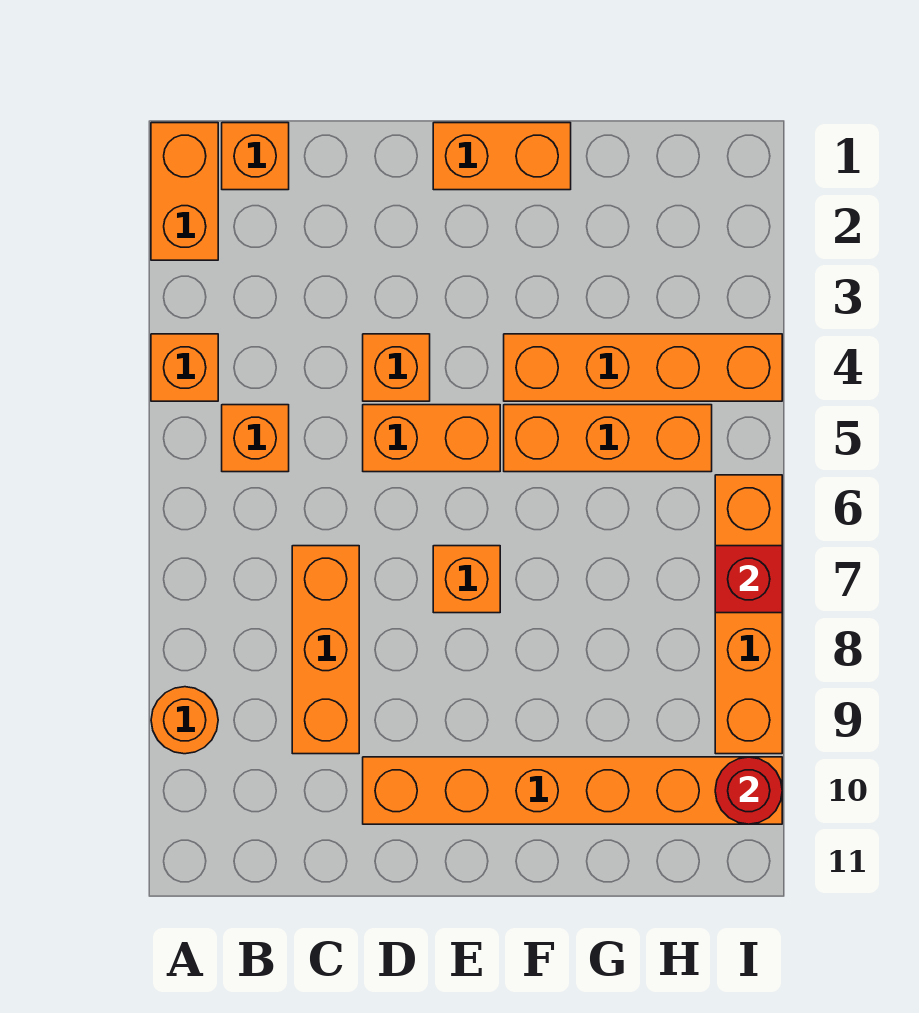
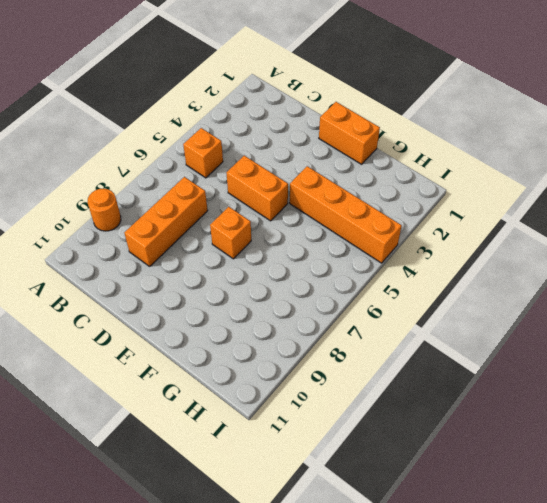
none -> orange 1x2 brick [151,123,218,260]
none -> orange 1x1 brick [151,334,218,401]
none -> orange 1x1 brick [222,123,289,190]

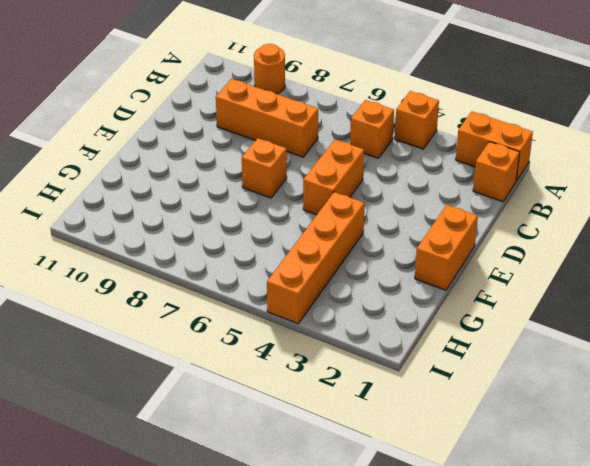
none -> orange 1x1 brick [363,334,430,401]
none -> orange 1x6 brick [363,757,782,824]
none -> orange 1x3 brick [504,405,712,472]

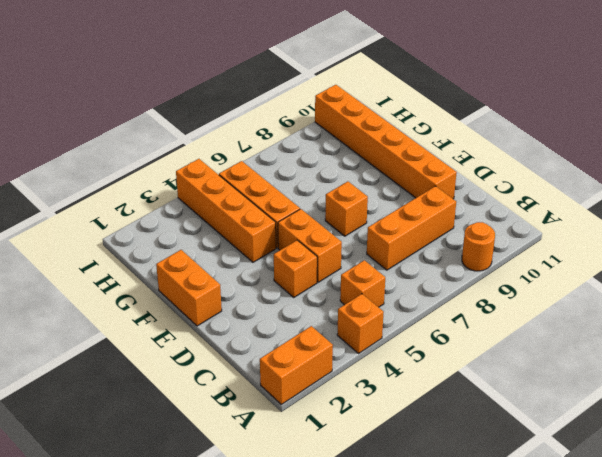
none -> orange 1x1 brick [222,123,289,190]
none -> orange 1x4 brick [715,475,782,754]
none -> red 1x1 brick [715,546,782,613]

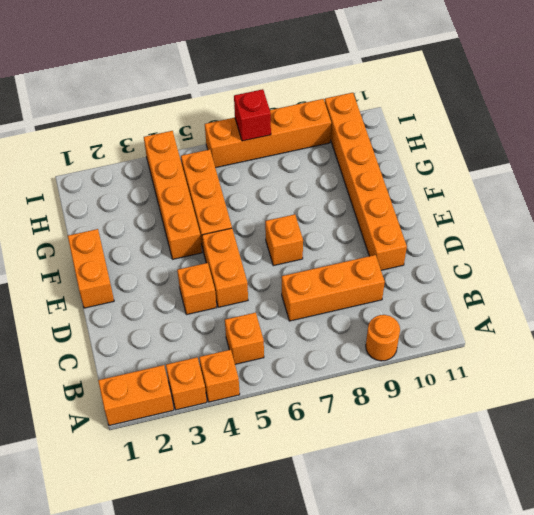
orange 1x1 brick [166,357,207,410] -> orange 1x1 brick moved to [222,123,289,190]
none -> red 1x1 round brick [715,757,782,824]

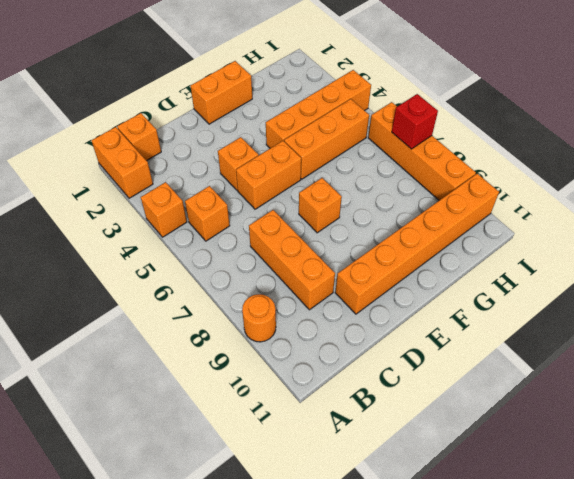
none -> red 1x1 round brick [715,757,782,824]

